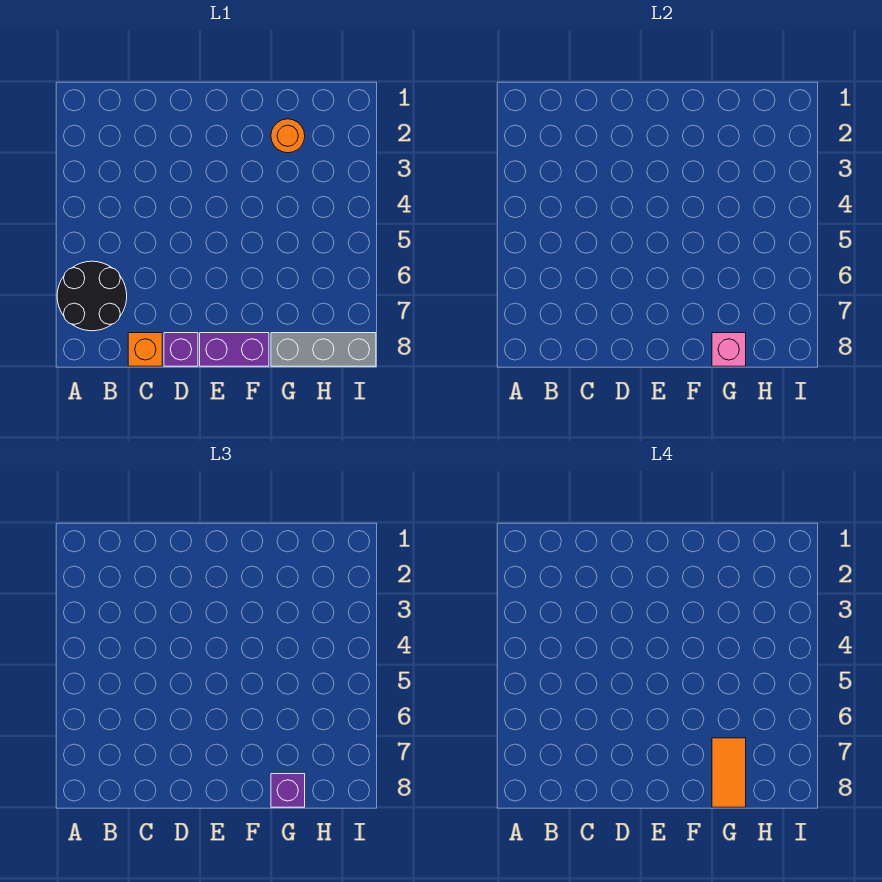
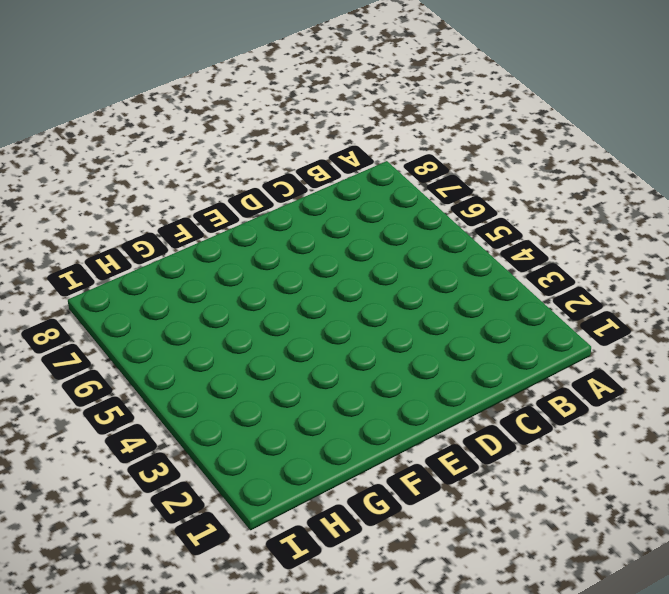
none -> black 2x2 round brick [57,261,127,331]
none -> orange 1x1 brick [128,333,162,366]

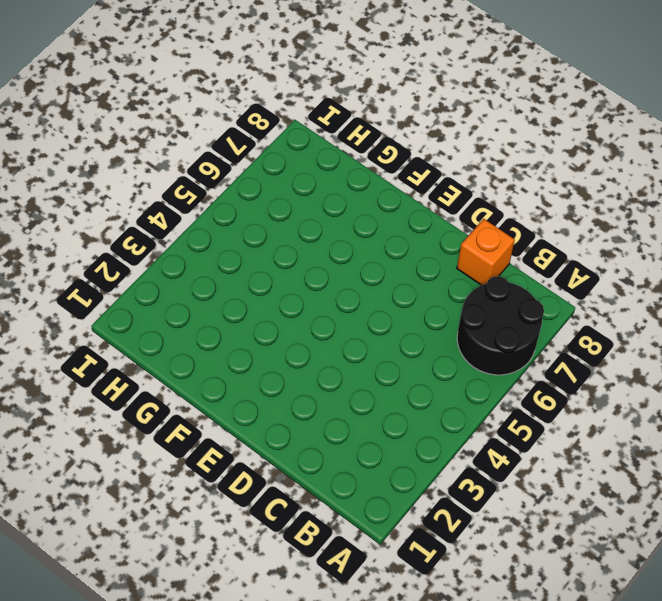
none -> purple 1x1 brick [164,333,198,366]
none -> purple 1x2 brick [200,333,269,366]

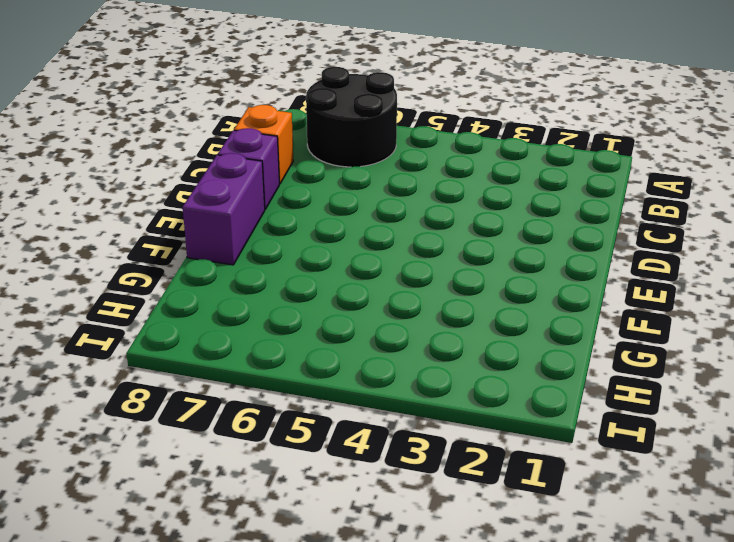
none -> orange 1x1 round brick [271,119,305,153]
none -> grey 1x3 brick [271,333,376,366]

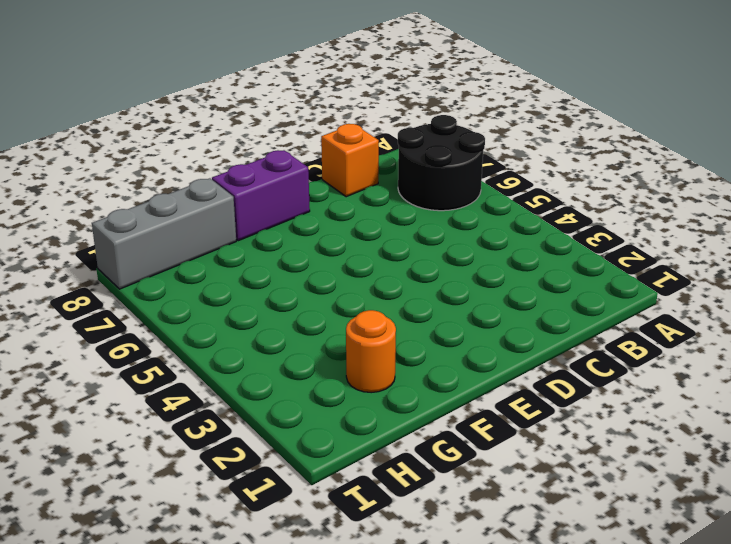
none -> purple 1x1 brick [164,333,198,366]
none -> pink 1x1 brick [712,333,746,366]

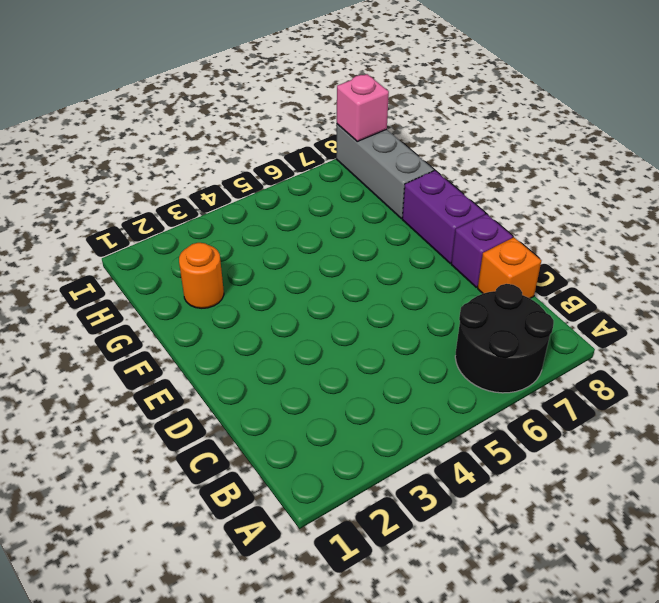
pink 1x1 brick [337,74,389,141] -> pink 1x1 brick moved to [712,333,746,366]
none -> purple 1x1 brick [271,774,305,807]
none -> orange 1x2 tile [712,738,746,807]

